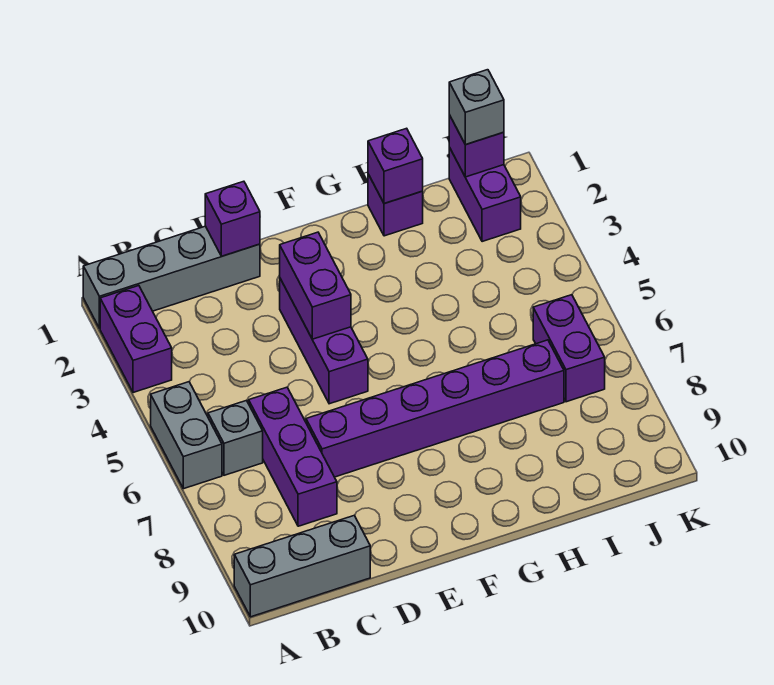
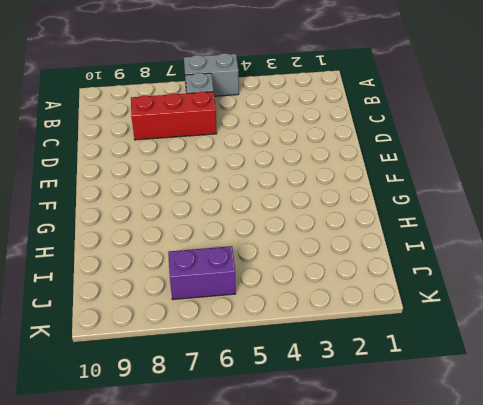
red 1x3 brick [131,91,217,140] -> purple 1x3 brick [249,387,337,526]
none -> grey 1x4 brick [83,226,260,328]
none -> purple 1x2 brick [100,286,172,393]
none -> grey 1x3 brick [234,515,370,617]

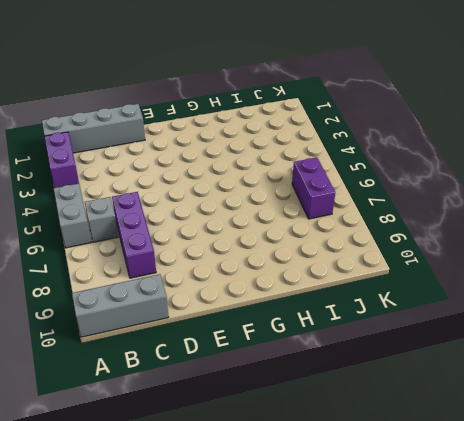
none -> purple 1x6 brick [306,340,564,477]
none -> purple 1x3 brick [280,279,368,404]
none -> purple 1x1 brick [368,174,423,236]

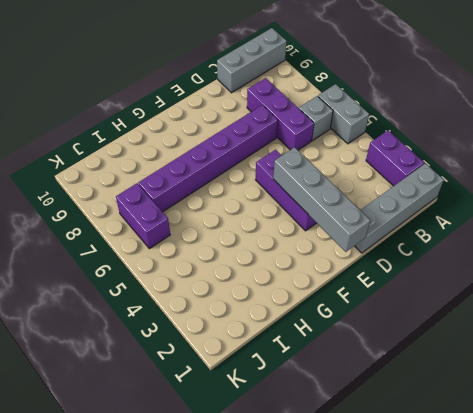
grey 1x4 brick [273,147,370,252] -> purple 1x2 brick [280,232,351,339]
none -> purple 1x1 brick [368,174,423,236]
none -> purple 1x2 brick [449,148,521,242]
none -> purple 1x1 brick [205,181,260,256]

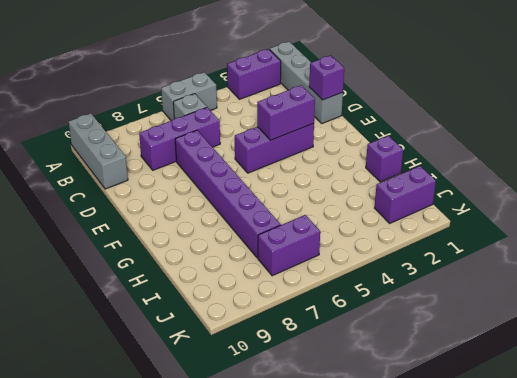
none -> purple 1x1 brick [368,128,423,204]
none -> purple 1x1 brick [449,115,504,177]
none -> grey 1x1 brick [449,70,504,145]

